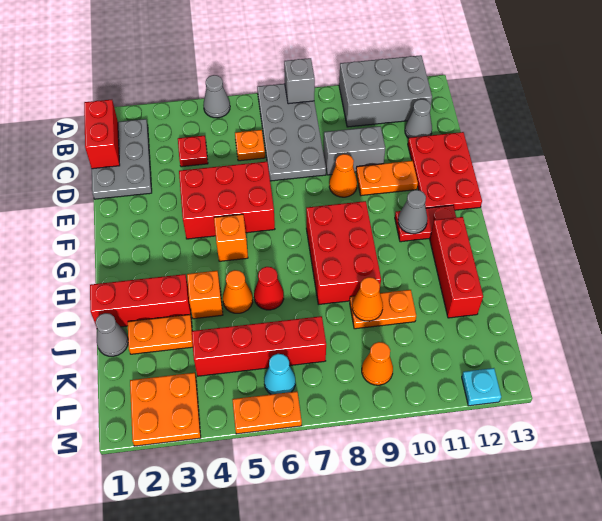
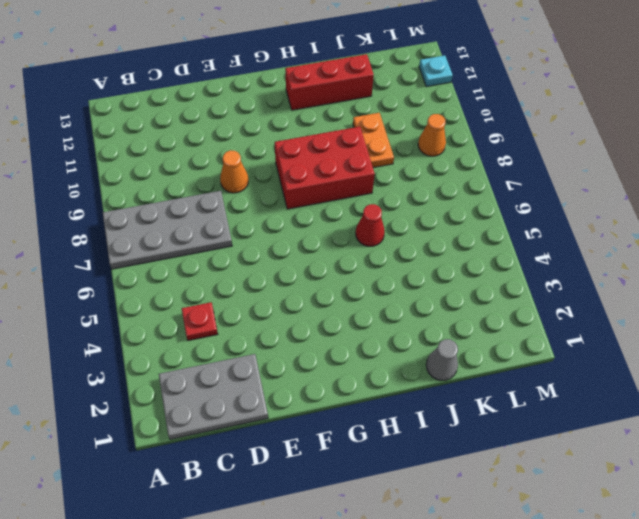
none -> grey 1x1 cone [203,75,230,118]
none -> grey 2x3 brick [339,55,432,127]
none -> orange 1x1 plate [235,130,265,161]
none -> grey 1x1 cone [405,99,432,138]

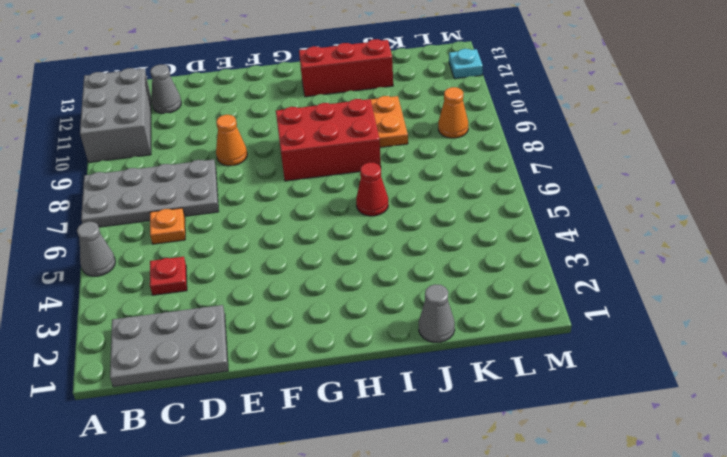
none -> grey 1x2 brick [323,126,385,175]
none -> red 2x3 plate [408,132,482,210]
none -> red 2x3 brick [179,162,275,239]
none -> orange 1x2 plate [356,161,418,196]

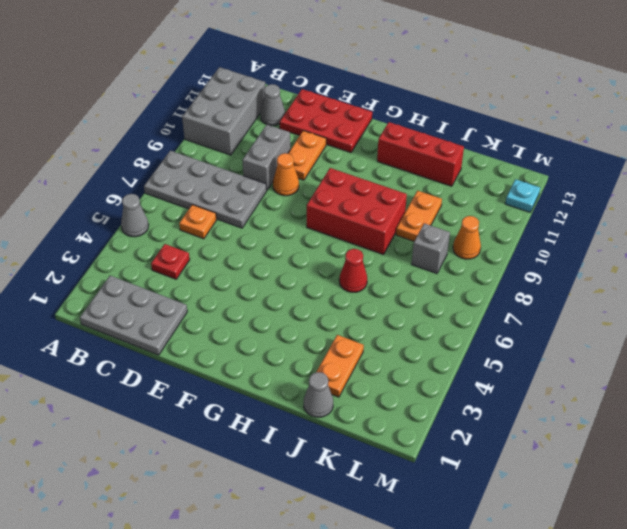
grey 1x1 brick [412,223,450,274] -> grey 1x1 brick moved to [284,58,315,104]
none -> red 2x3 brick [179,162,275,239]
none -> orange 1x1 brick [214,214,248,261]
none -> red 1x2 plate [395,205,456,242]
none -> red 1x3 brick [90,274,191,327]

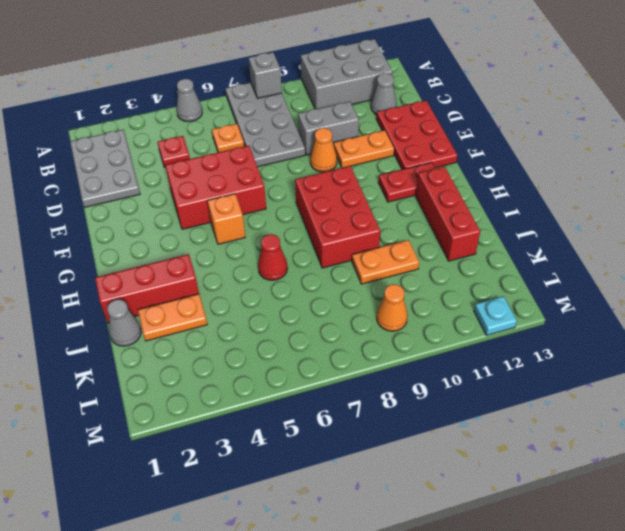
none -> orange 1x1 brick [187,271,223,319]
none -> orange 1x1 cone [223,270,253,313]
none -> red 1x4 brick [192,316,326,376]
none -> orange 2x2 plate [130,373,201,446]

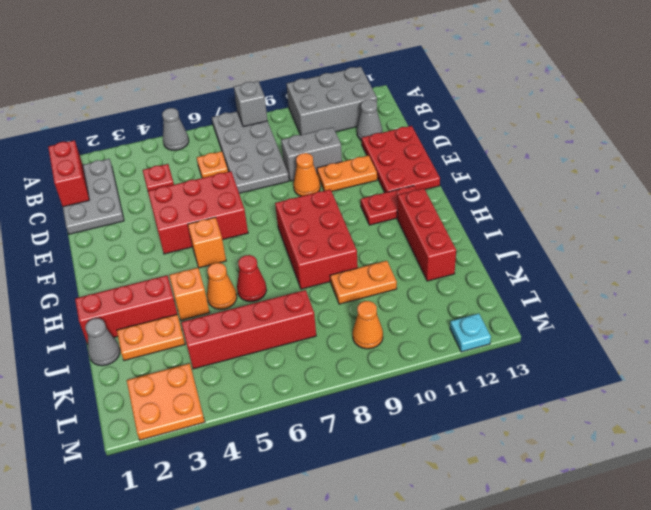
none -> cyan 1x1 cone [264,354,295,394]
none -> orange 1x2 plate [232,391,302,434]
none -> grey 1x1 cone [398,190,427,234]
none -> orange 1x1 cone [352,277,383,321]

